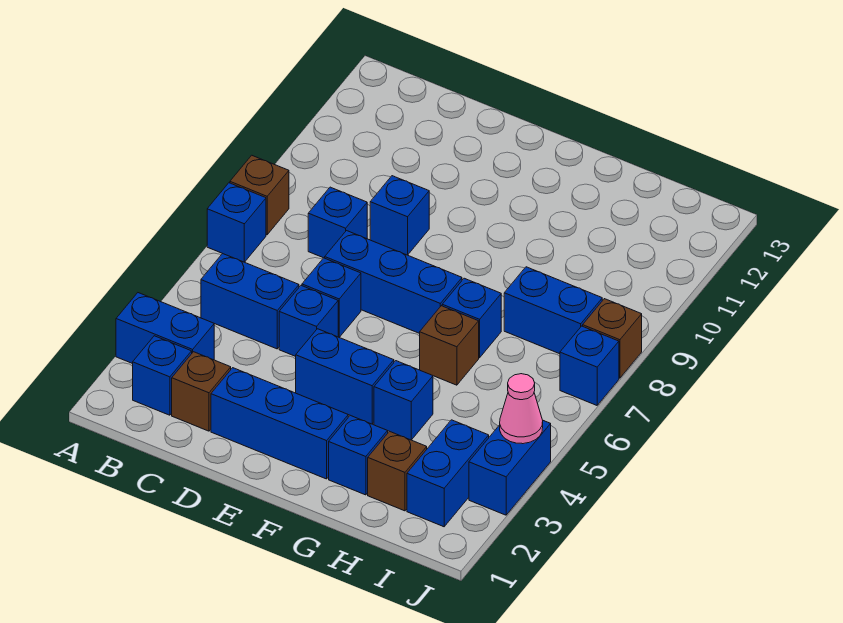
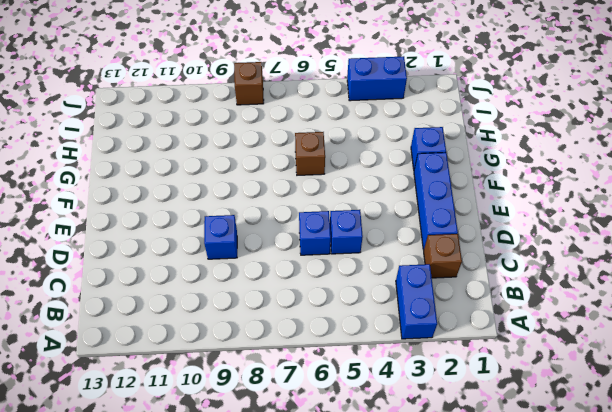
none -> blue 1x1 brick [207,183,266,262]
none -> brown 1x1 brick [230,155,289,235]
none -> blue 1x1 brick [133,336,192,415]

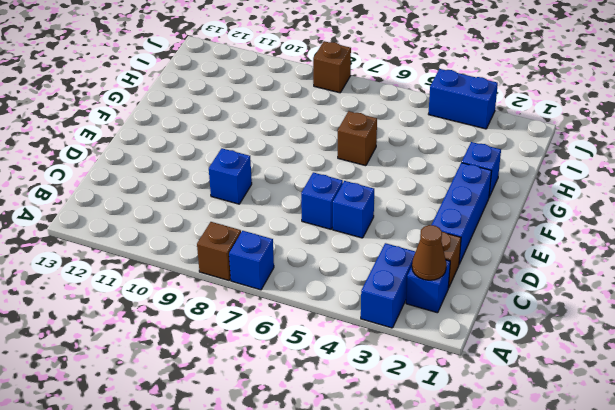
brown 1x1 cone [412,225,446,280] -> none
none -> blue 1x2 brick [201,254,299,349]
none -> blue 1x1 brick [308,187,367,258]
none -> blue 1x3 brick [325,231,462,334]

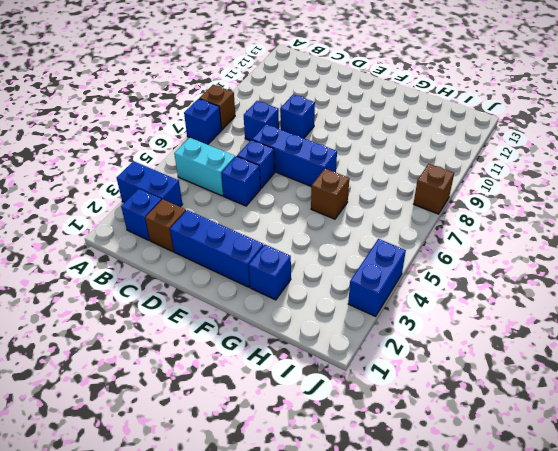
cyan 1x2 brick [174,138,235,196] -> blue 1x2 brick [201,254,299,349]
none -> blue 1x2 brick [296,329,394,424]
none -> blue 1x1 brick [374,361,433,440]
none -> blue 1x1 brick [442,278,501,358]

